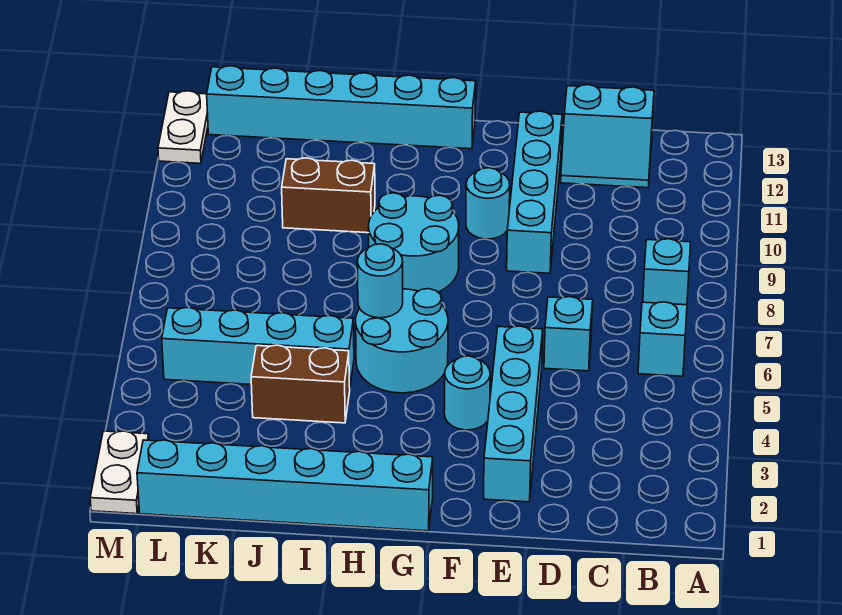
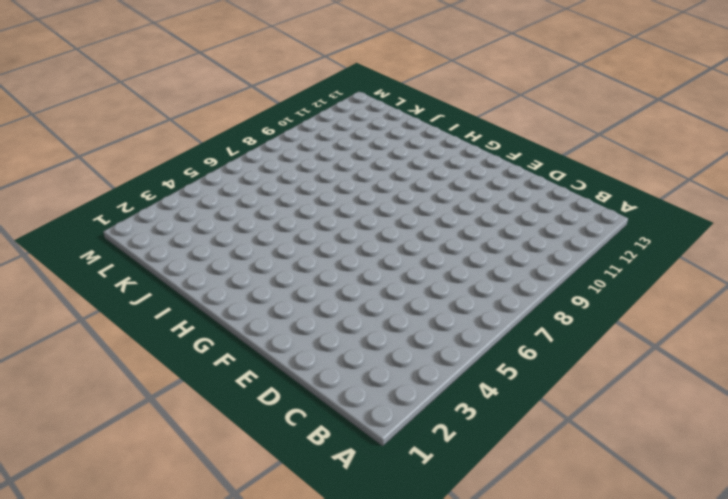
none -> cyan 1x1 brick [638,302,687,376]
none -> cyan 1x1 brick [643,239,691,305]
none -> cyan 2x2 slope [561,85,654,188]

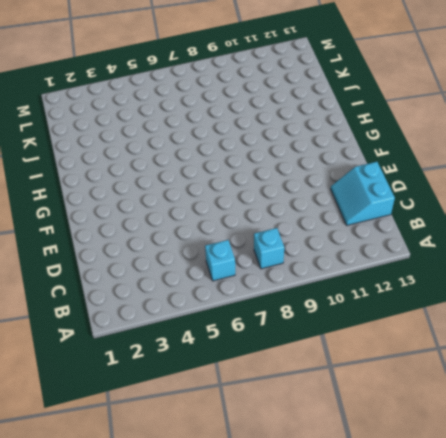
none -> cyan 1x1 brick [544,297,593,371]
none -> cyan 1x4 brick [484,326,543,502]
none -> cyan 1x4 brick [507,111,562,273]

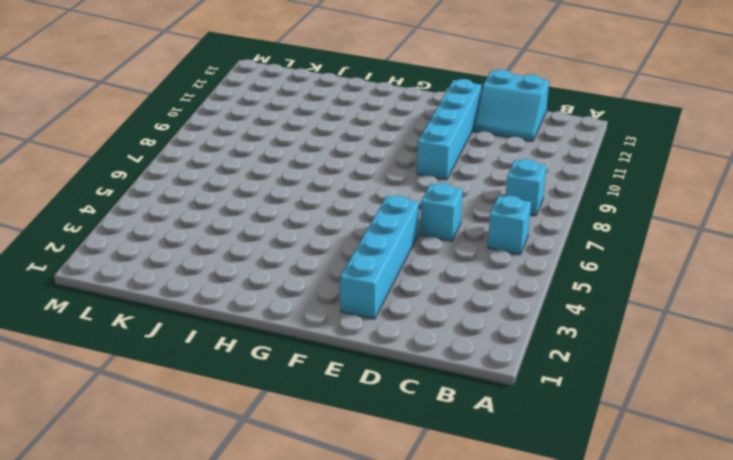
none -> cyan 1x1 round brick [444,356,490,430]
none -> cyan 1x1 round brick [466,168,510,239]
none -> cyan 1x6 brick [137,440,433,531]

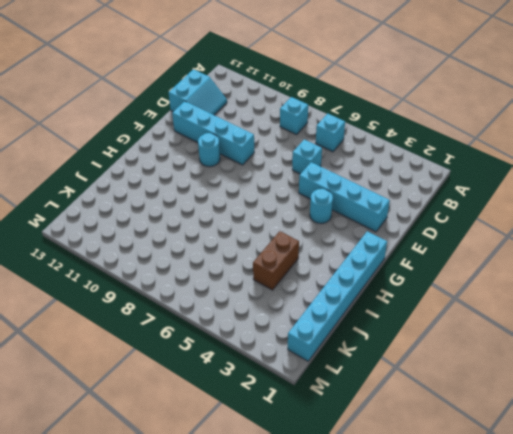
none -> cyan 2x2 round brick [356,289,448,393]
none -> cyan 2x2 round brick [369,193,459,292]
none -> cyan 1x6 brick [207,66,476,149]

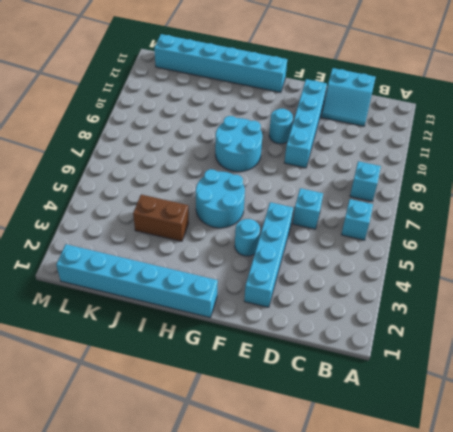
none -> cyan 1x4 brick [162,307,354,387]
none -> brown 1x2 brick [282,158,375,233]
none -> white 1x2 plate [90,431,149,514]

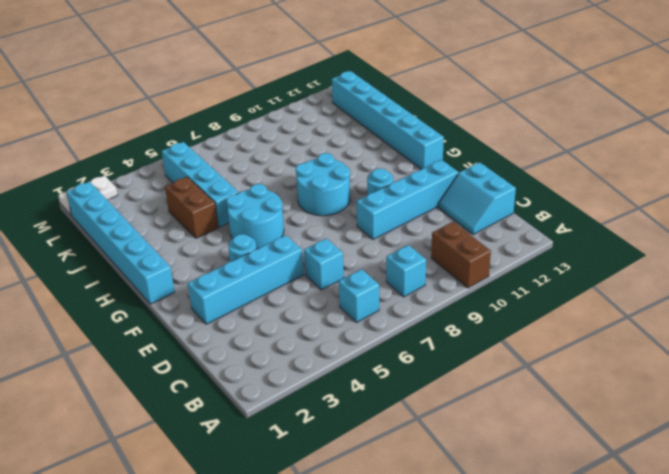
brown 1x2 brick [431,222,491,288] -> brown 1x2 brick moved to [282,158,375,233]
none -> white 1x2 plate [158,91,208,163]
none -> cyan 1x1 round brick [357,244,403,318]

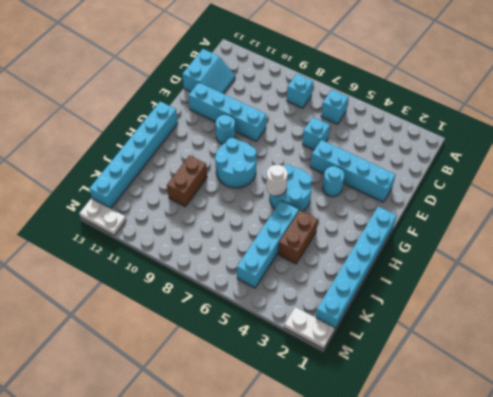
white 1x1 round brick [266,165,288,196] -> cyan 1x1 round brick [357,244,403,318]

